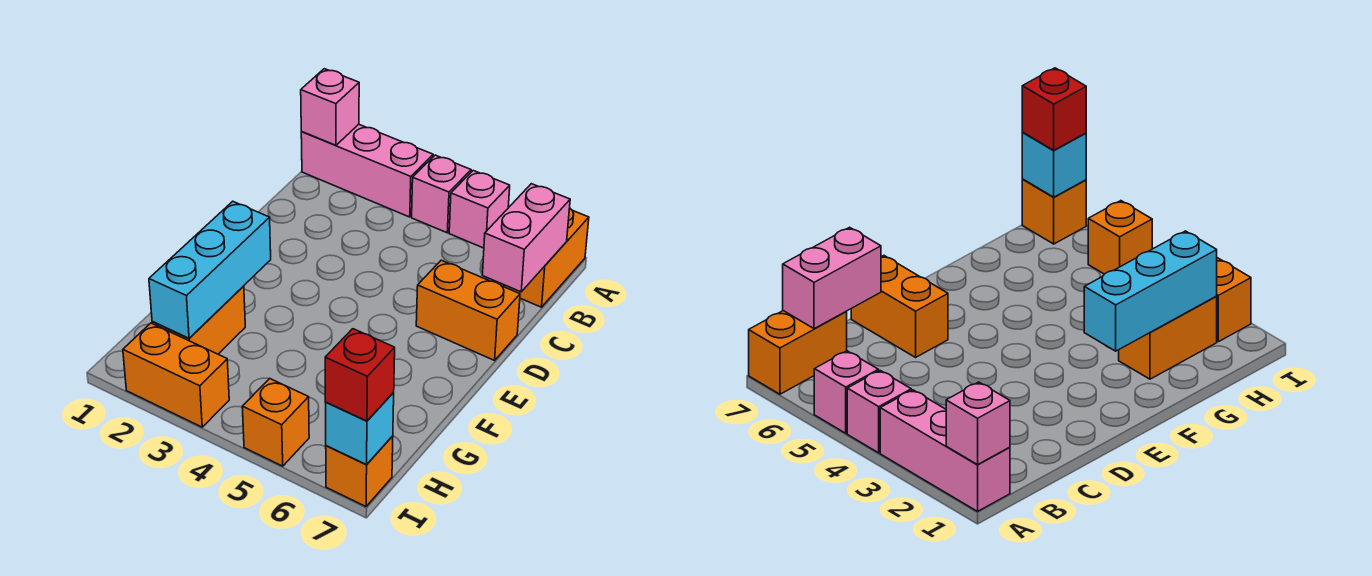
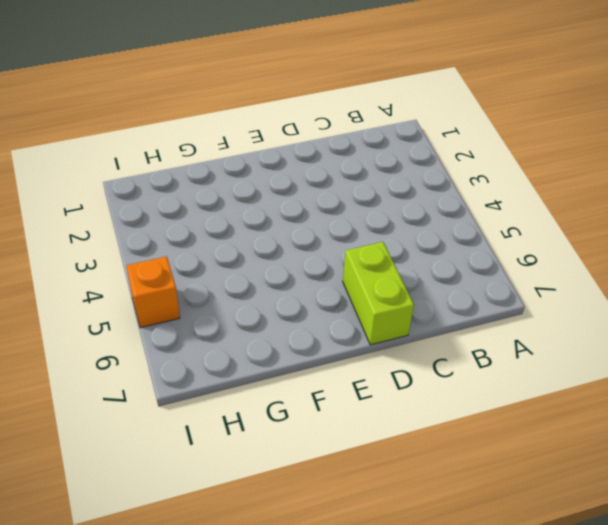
lime 1x2 brick [343,242,414,345] -> orange 1x2 brick [416,260,520,360]
none -> pink 1x3 brick [301,124,433,217]
none -> pink 1x1 brick [412,155,471,233]
none -> pink 1x1 brick [449,171,510,248]

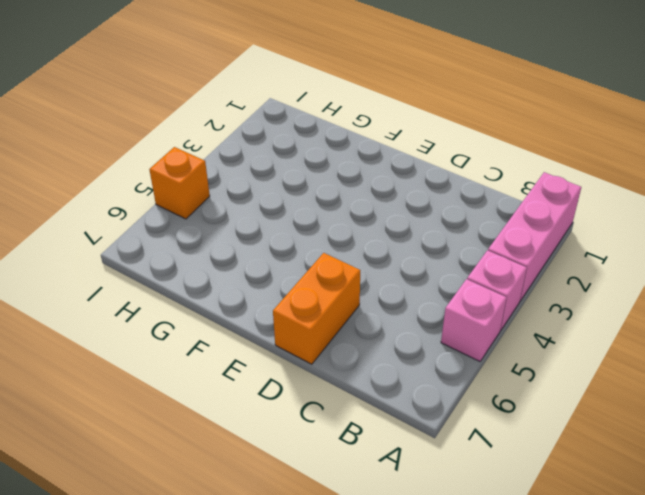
none -> orange 1x2 brick [504,208,589,307]
none -> orange 1x2 brick [152,286,245,354]
none -> orange 1x2 brick [123,323,229,427]

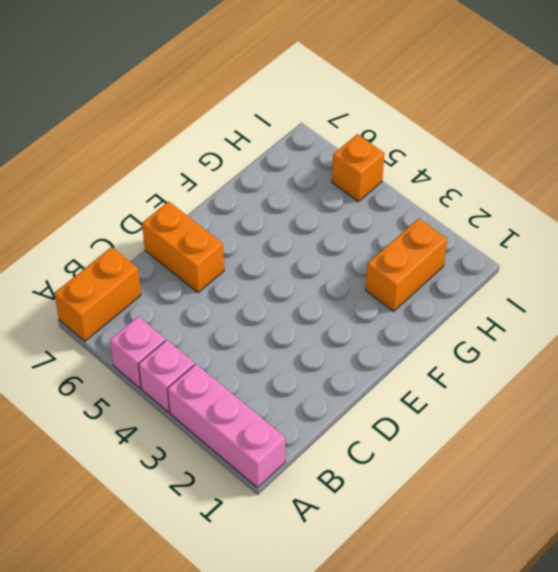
none -> orange 1x2 brick [123,323,229,427]
none -> orange 1x1 brick [326,436,393,506]
none -> pink 1x1 brick [301,69,359,145]

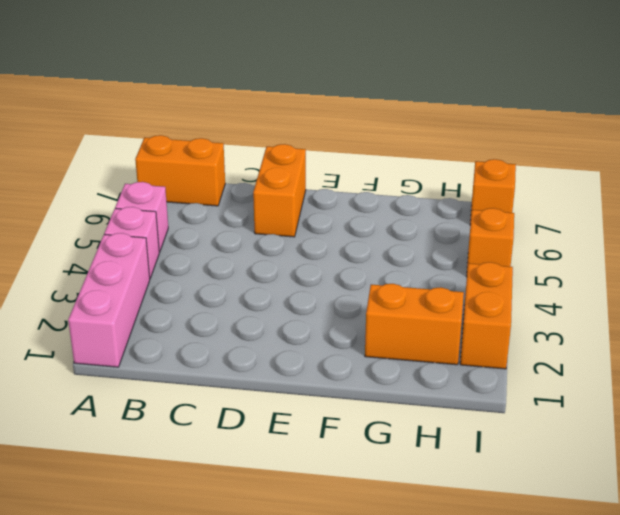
none -> pink 1x1 brick [301,69,359,145]
none -> pink 1x2 brick [482,184,570,292]
none -> cyan 1x3 brick [149,201,271,338]

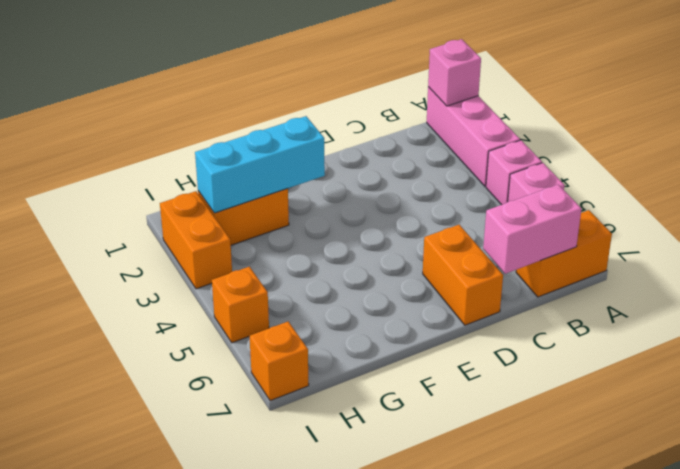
none -> cyan 1x1 brick [326,393,394,465]
none -> red 1x1 brick [325,329,395,421]

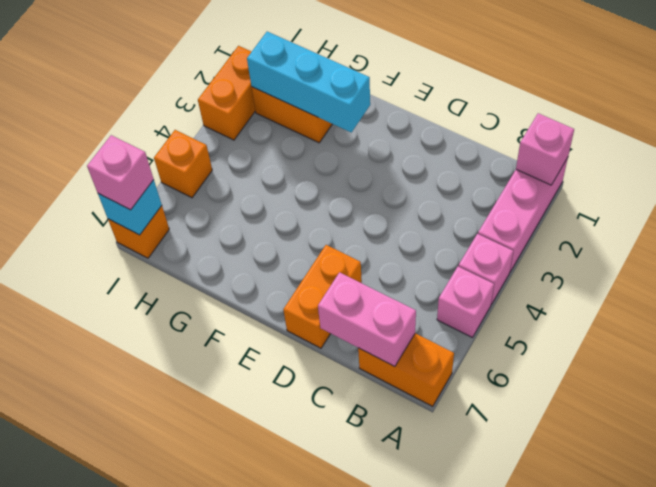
pink 1x1 brick [87,135,154,210] -> red 1x1 brick [325,329,395,421]

